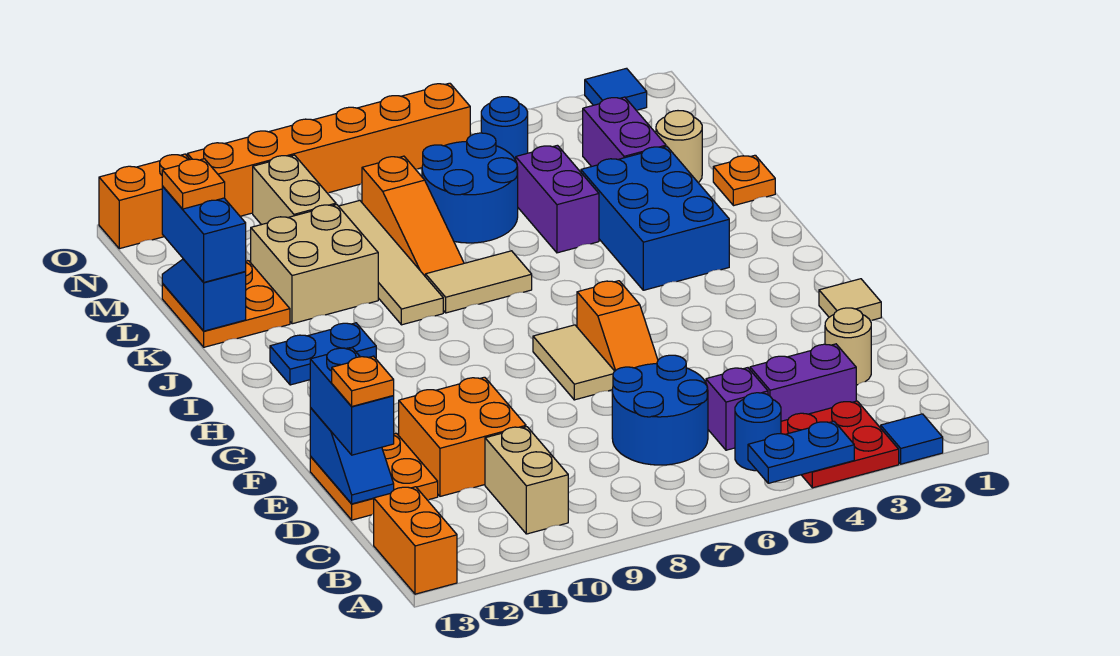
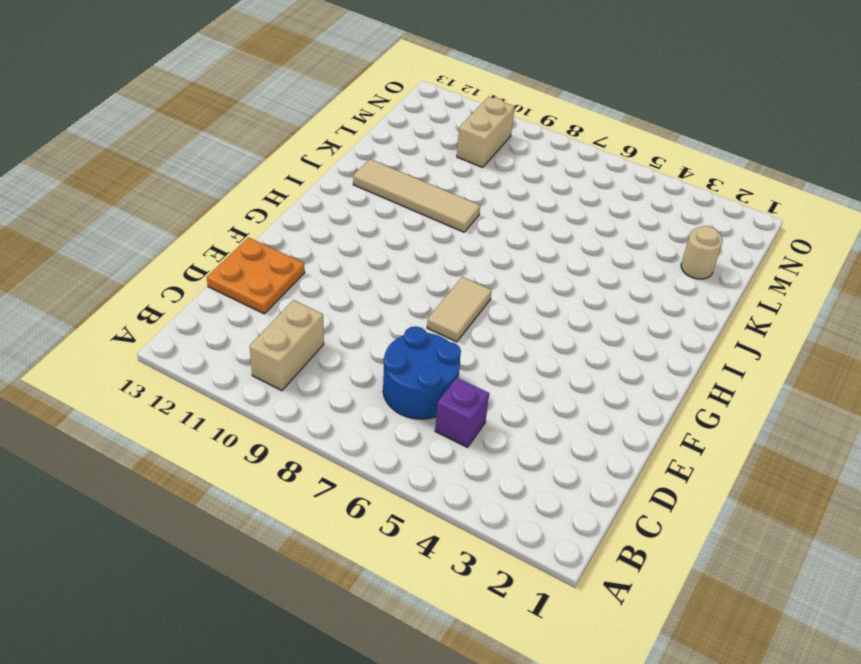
tan 1x4 tile [353,159,480,232] -> tan 1x4 tile turned to [339,200,443,325]
none -> blue 1x1 tile [881,414,943,464]
none -> red 2x2 plate [781,401,899,488]
none -> orange 1x2 brick [373,487,457,594]
none -> blue 1x1 round brick [735,393,781,471]

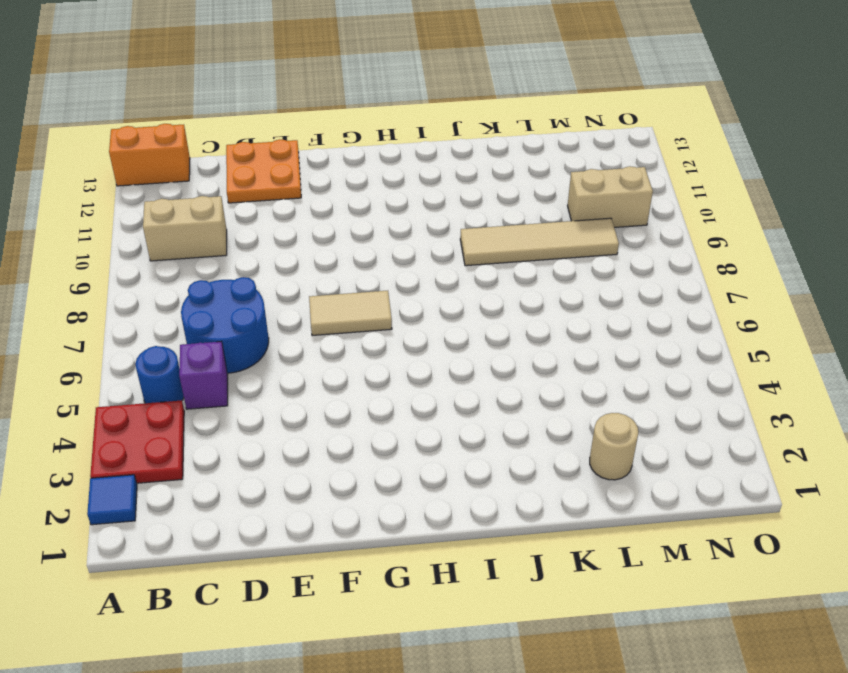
none -> purple 1x2 brick [750,344,856,421]
none -> tan 1x1 round brick [825,308,871,385]
none -> orange 2x2 brick [399,377,526,496]
none -> tan 1x1 tile [819,279,881,320]

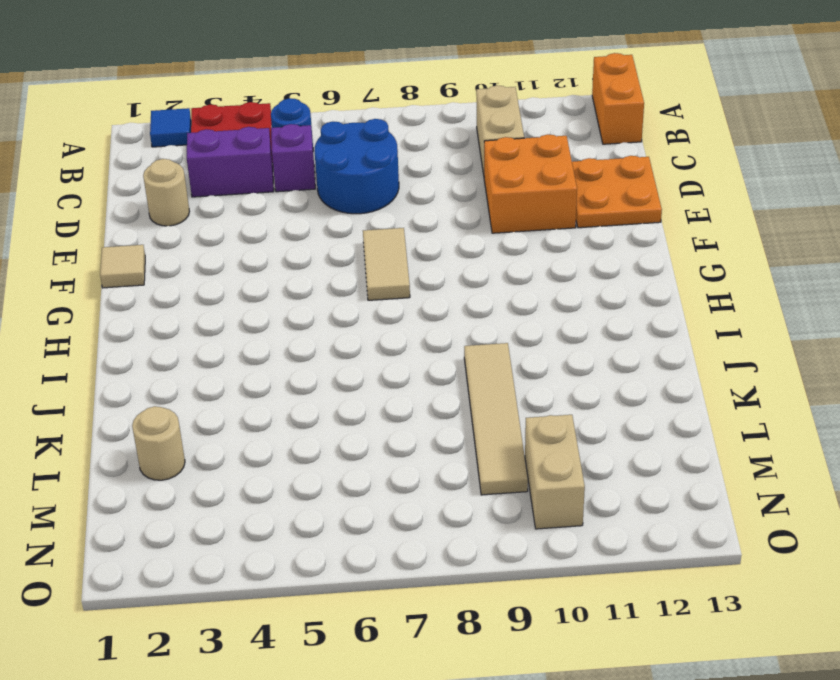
none -> orange 1x2 slope [577,281,658,371]
none -> blue 2x3 brick [581,147,729,290]
none -> blue 1x2 plate [270,323,376,385]
none -> tan 1x2 tile [425,251,532,313]

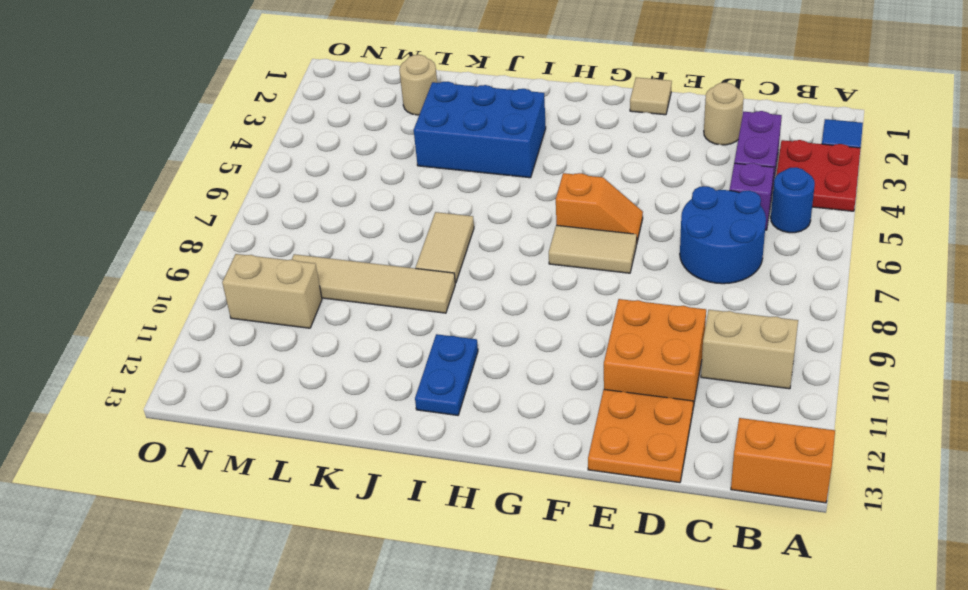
none -> orange 1x1 plate [713,155,775,206]
none -> purple 1x2 brick [516,145,599,253]
none -> orange 1x3 slope [362,156,464,276]
none -> tan 2x2 brick [251,205,378,324]

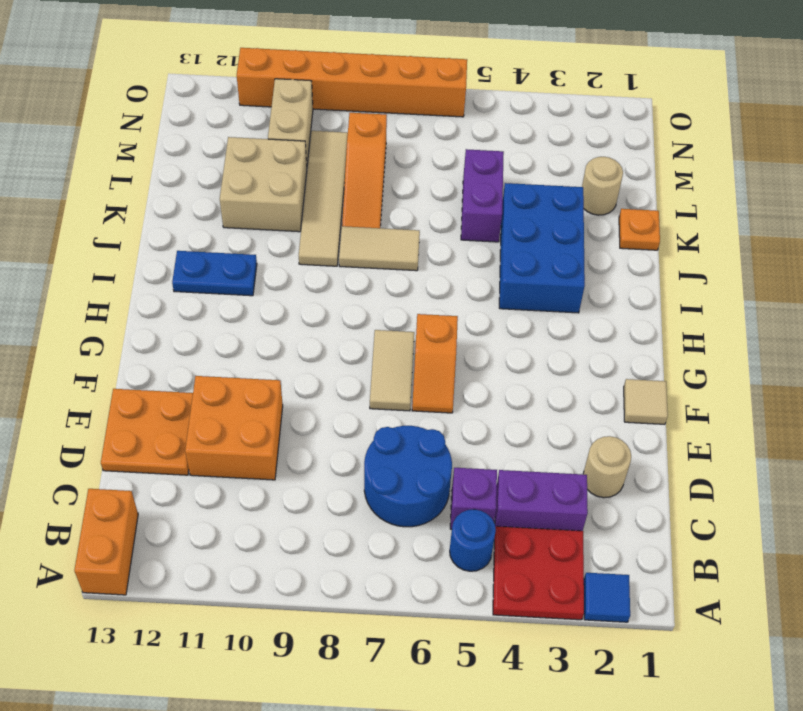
none -> tan 1x2 brick [485,427,568,534]
none -> orange 2x2 plate [162,261,290,347]
none -> purple 1x2 brick [583,97,666,167]
none -> blue 2x2 round brick [422,133,518,243]

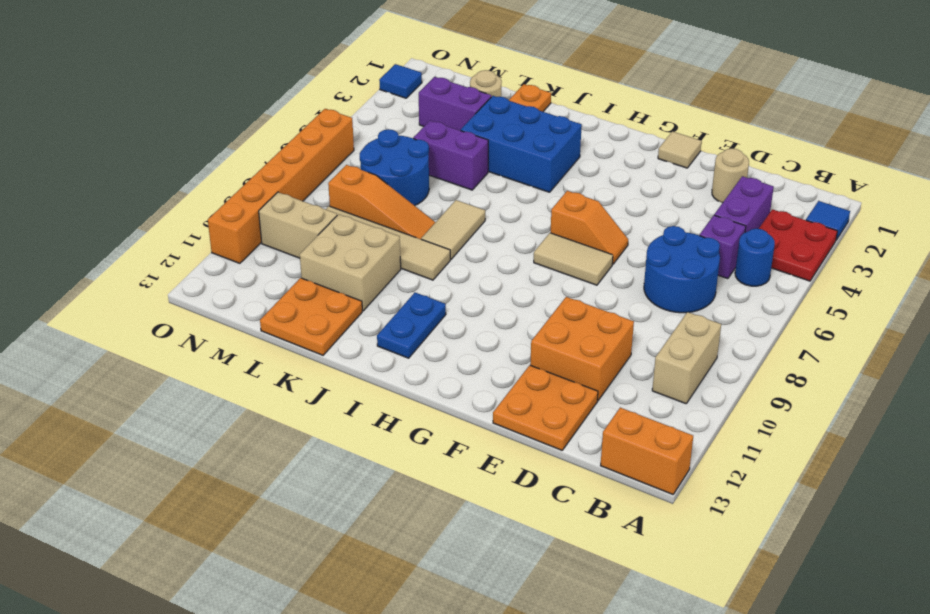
tan 1x2 brick [652,312,721,404] -> tan 1x2 brick turned to [485,427,568,534]
none -> blue 1x1 round brick [481,97,528,160]
none -> orange 1x2 brick [99,154,190,249]
none -> blue 1x2 plate [748,421,854,483]
none -> blue 1x2 slope [310,408,394,504]

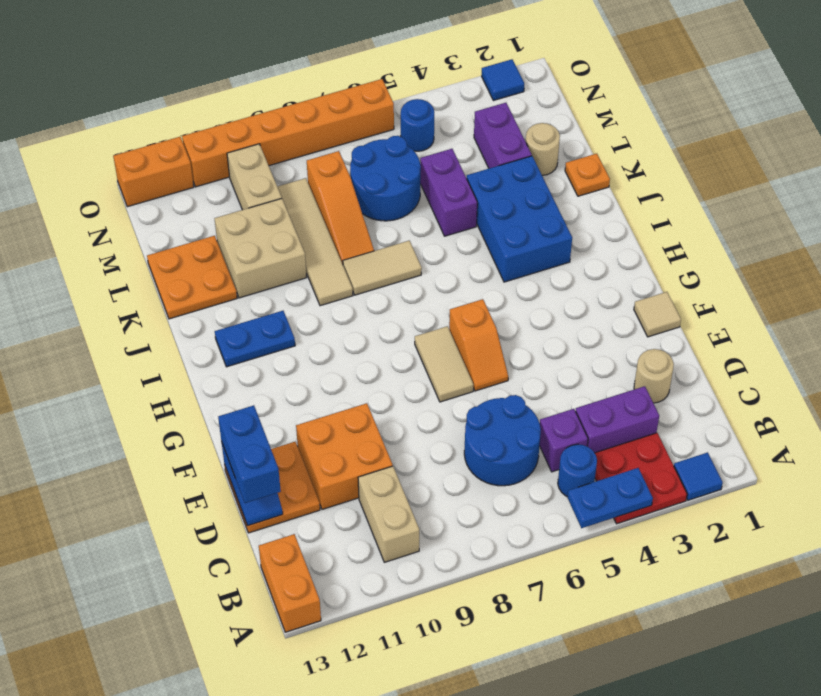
none -> blue 1x2 slope [162,259,246,331]
none -> blue 1x2 brick [162,186,246,282]
none -> orange 1x1 plate [332,356,394,406]
none -> orange 1x1 plate [162,159,225,209]

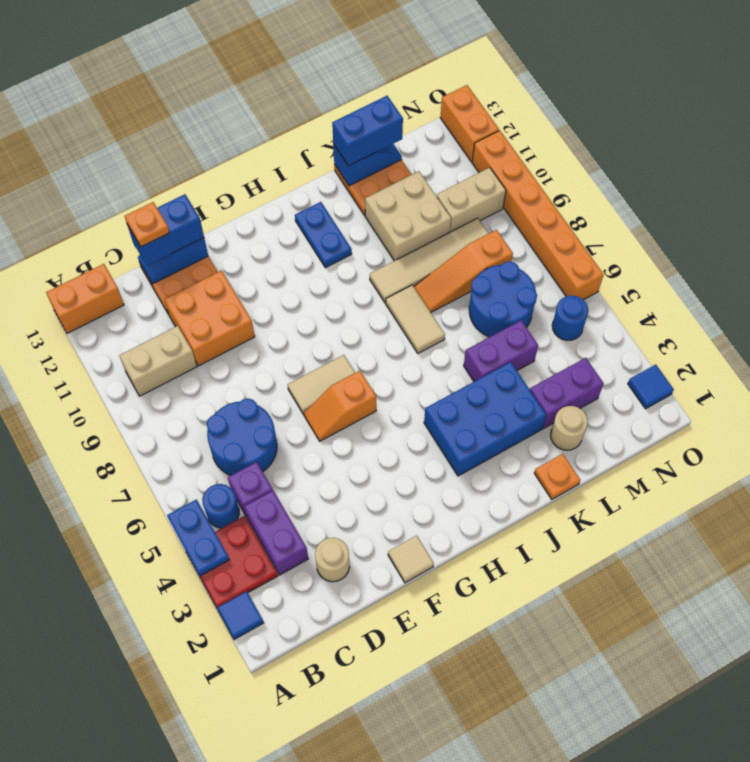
none -> orange 1x1 plate [162,159,225,209]

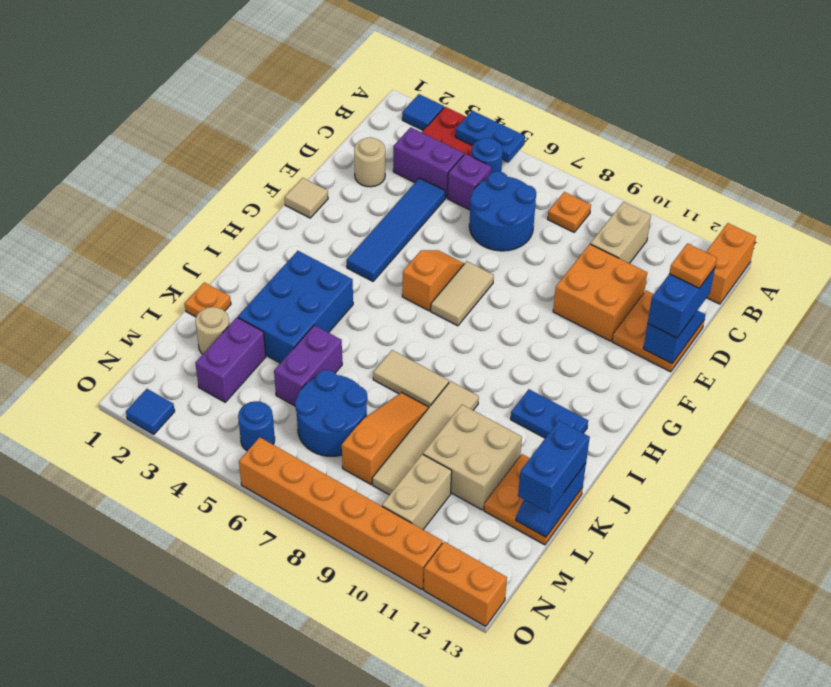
orange 1x1 plate [548,192,591,232] -> orange 1x1 plate moved to [162,159,225,209]
blue 1x4 tile [347,178,445,281] -> none

